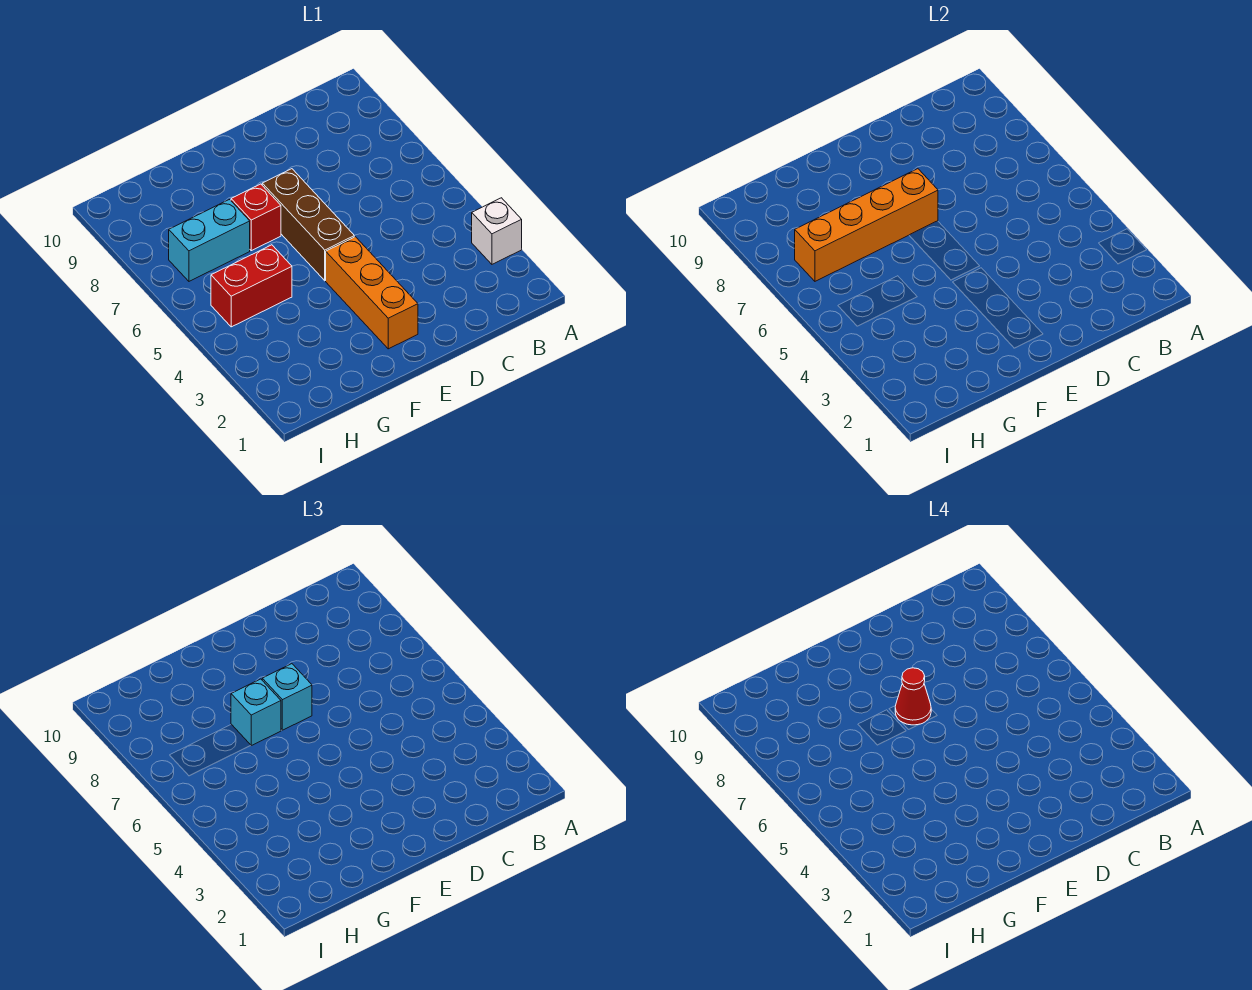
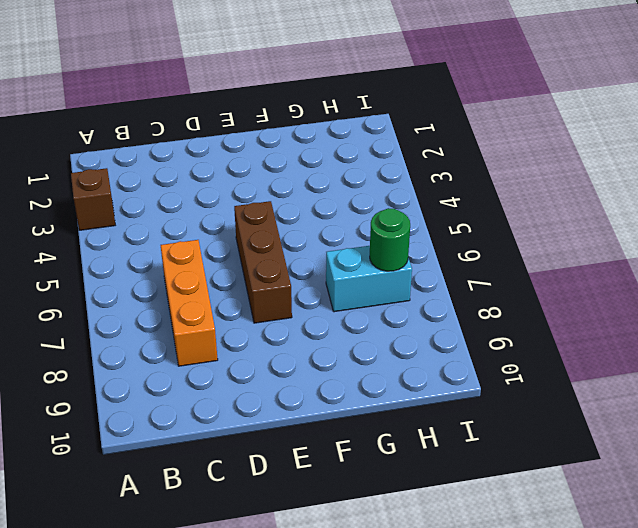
brown 1x1 brick [71,168,115,230] -> white 1x1 brick [472,198,522,264]
orange 1x3 brick [161,240,218,366] -> orange 1x3 brick moved to [326,237,418,349]
green 1x1 round brick [370,208,410,271] -> orange 1x4 brick [795,169,938,281]
none -> red 1x1 brick [231,184,281,251]
none -> red 1x2 brick [211,245,292,327]

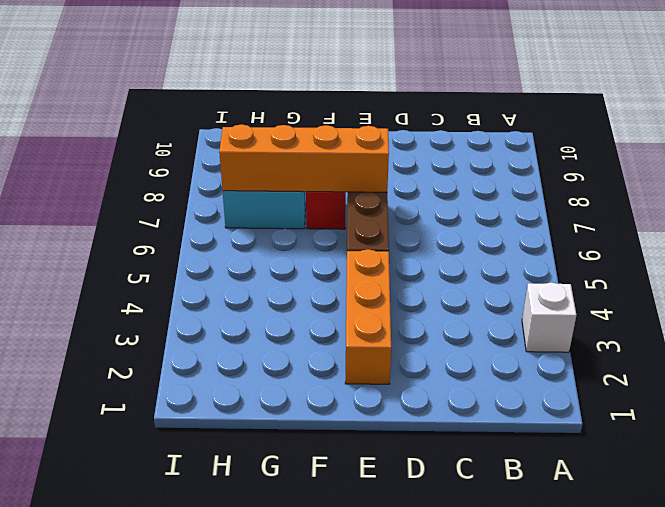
none -> red 1x2 brick [211,245,292,327]
none -> cyan 1x1 brick [262,664,312,730]

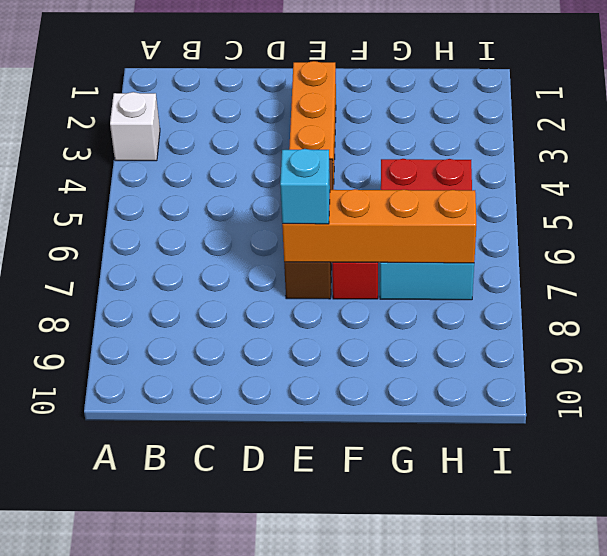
none -> cyan 1x1 brick [231,679,281,746]
none -> red 1x1 cone [895,668,931,725]

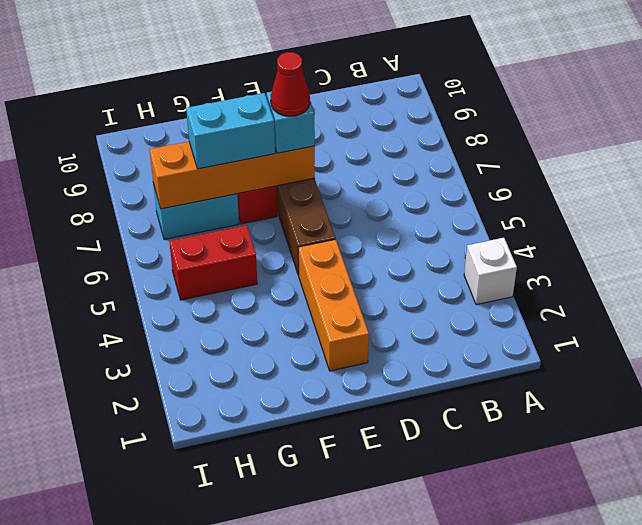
cyan 1x2 brick [186,93,275,169] -> cyan 1x1 brick [231,679,281,746]

